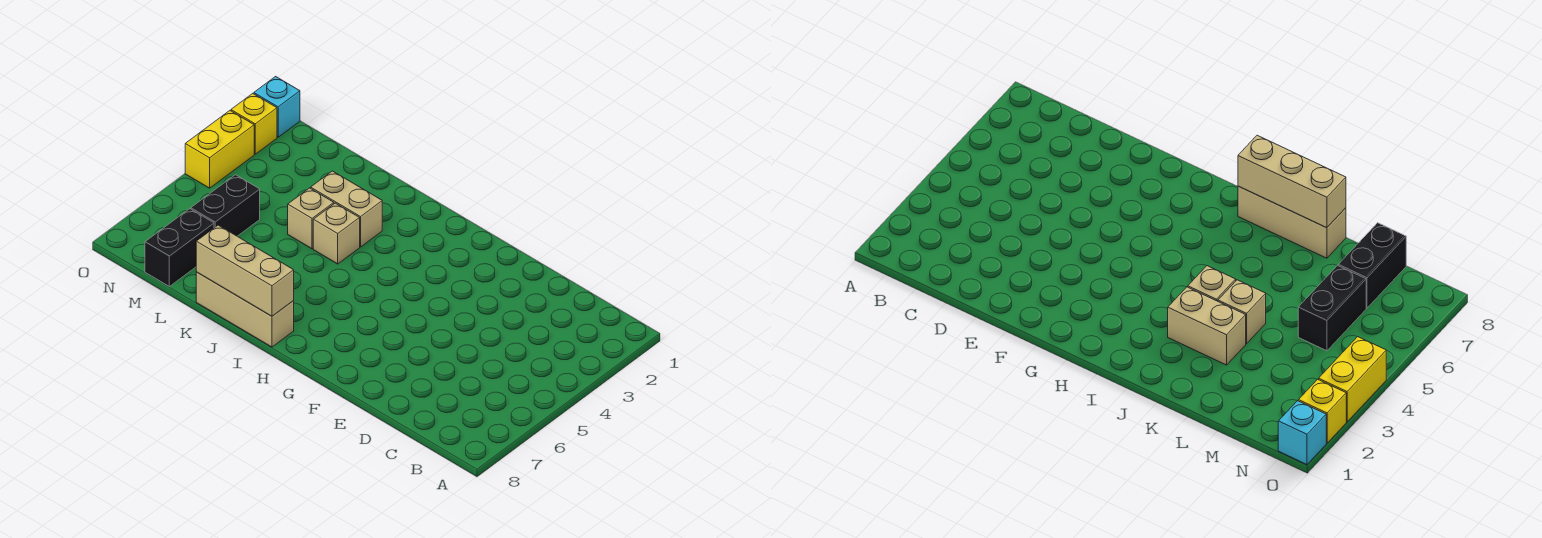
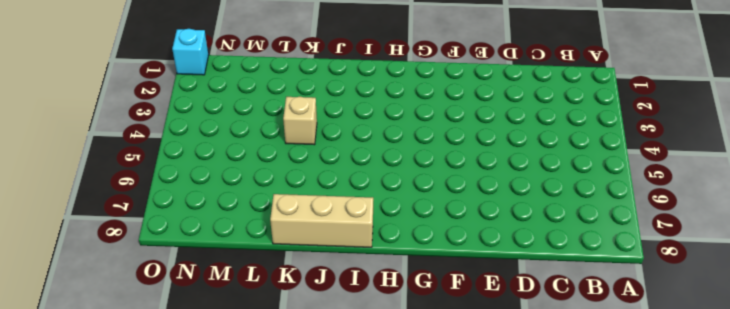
none -> tan 1x2 brick [311,171,382,247]
none -> tan 1x1 brick [313,203,360,264]

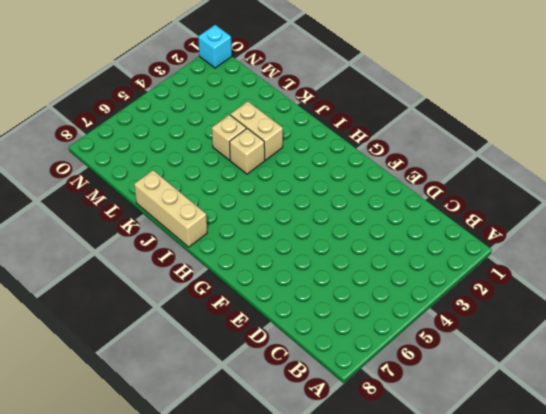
none -> black 1x2 brick [191,175,260,236]
none -> black 1x2 brick [145,209,214,286]

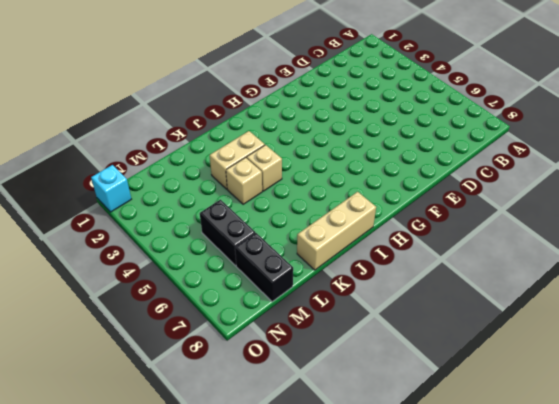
none -> yellow 1x1 brick [231,93,277,154]
none -> yellow 1x2 brick [185,111,254,188]

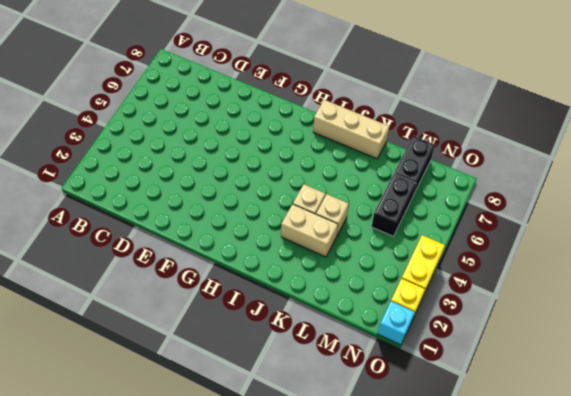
none -> tan 1x3 brick [196,225,294,316]

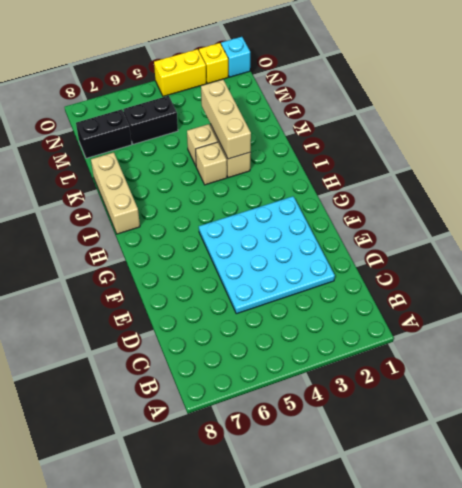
cyan 4x4 plate [199,196,335,314] -> none
tan 1x3 brick [201,79,251,159] -> tan 1x3 brick moved to [196,225,294,316]

